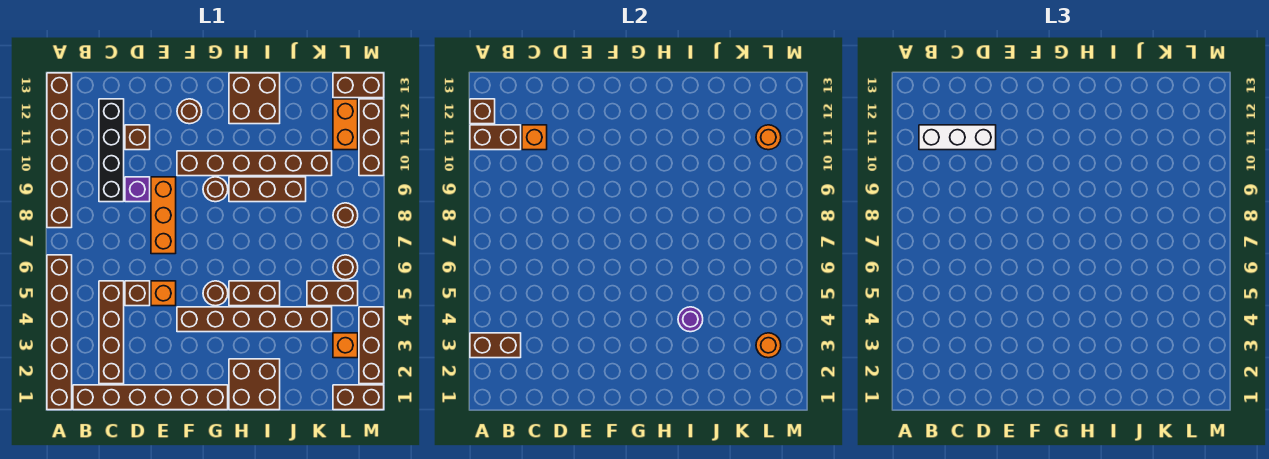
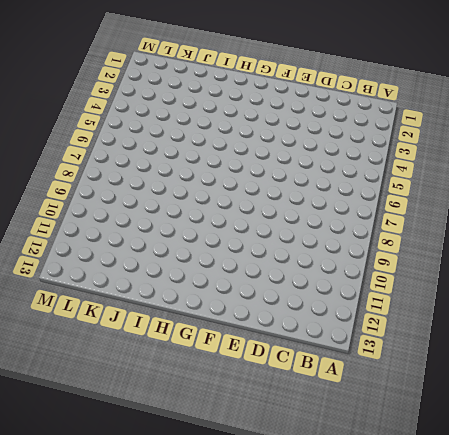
none -> brown 1x6 brick [47,255,72,410]
none -> brown 1x6 brick [47,73,72,228]
none -> brown 1x6 brick [73,385,228,410]
none -> brown 1x4 brick [99,281,124,384]

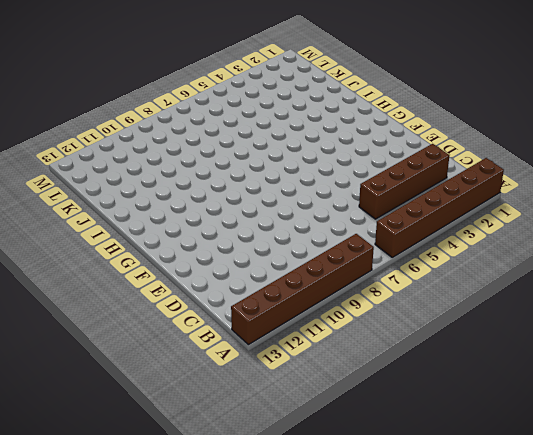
none -> brown 1x6 brick [73,385,228,410]
none -> black 1x4 brick [99,99,124,202]
none -> brown 1x1 brick [125,281,150,306]
none -> purple 1x1 brick [125,177,150,202]

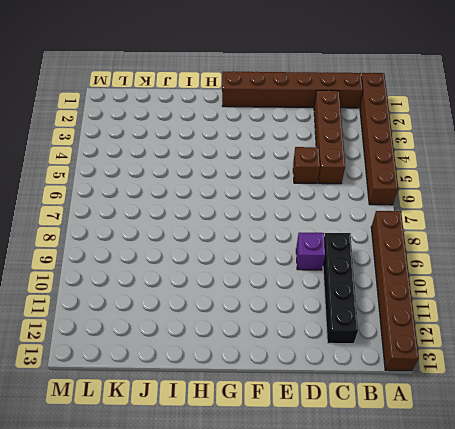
none -> brown 1x1 brick [125,125,150,150]
none -> orange 1x1 brick [151,281,176,306]
none -> orange 1x3 brick [151,177,176,254]
none -> brown 1x6 brick [177,307,332,332]

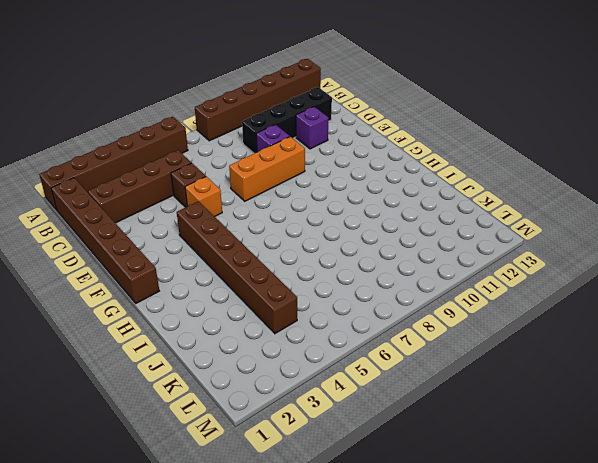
purple 1x1 brick [296,107,328,149] -> brown 1x1 brick [125,125,150,150]
none -> brown 1x6 brick [177,151,332,176]
none -> brown 1x1 round brick [177,99,202,124]
none -> brown 1x1 round brick [203,281,228,306]
none -> brown 1x1 round brick [203,177,228,202]

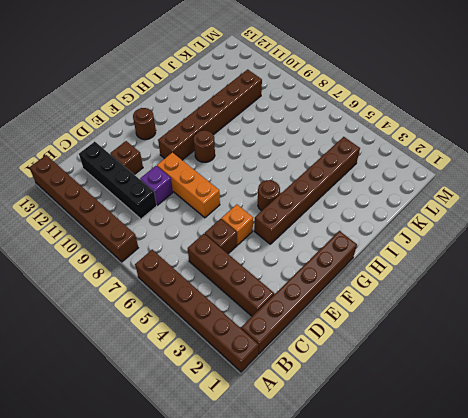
none -> brown 2x2 brick [229,359,280,410]
none -> brown 1x2 brick [229,281,280,306]
none -> brown 1x3 brick [229,177,306,202]
none -> brown 2x2 brick [229,73,280,124]

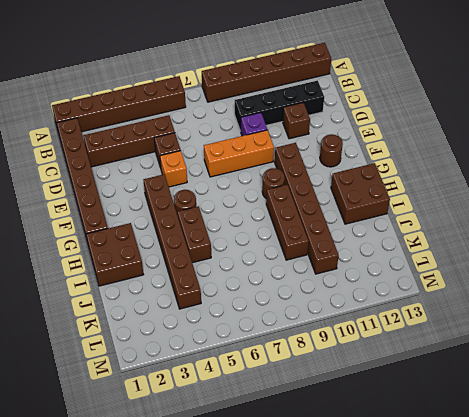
none -> brown 1x2 brick [307,281,358,306]
none -> brown 1x2 brick [333,385,384,410]
none -> orange 1x1 brick [333,333,358,358]
none -> brown 1x1 round brick [333,255,358,280]

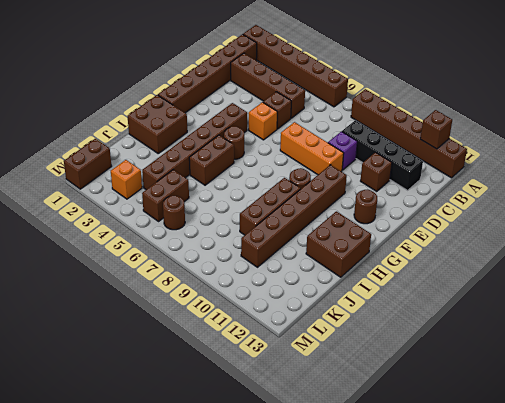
none -> brown 1x1 round brick [333,203,358,228]
none -> orange 1x2 brick [333,99,358,150]
none -> brown 1x2 brick [333,73,384,98]
none -> brown 1x3 brick [359,307,384,384]

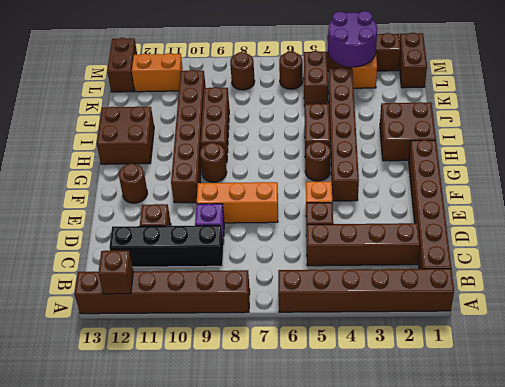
purple 2x2 round brick [328,11,377,67] -> orange 1x1 round brick [756,333,781,358]
none -> brown 1x3 brick [359,99,384,176]
none -> brown 1x2 brick [470,333,521,358]
none -> brown 1x2 brick [470,125,521,150]
none -> orange 1x1 brick [522,125,547,150]

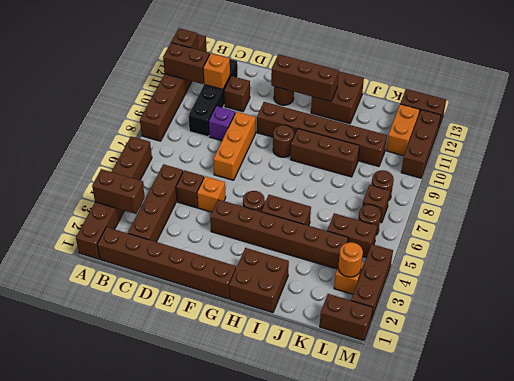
brown 1x3 brick [271,54,339,102] -> none
brown 1x1 brick [362,185,390,223] -> none
none -> purple 1x1 round brick [678,307,703,332]
none -> orange 1x1 round brick [756,125,781,150]
none -> white 1x3 brick [919,125,996,150]

